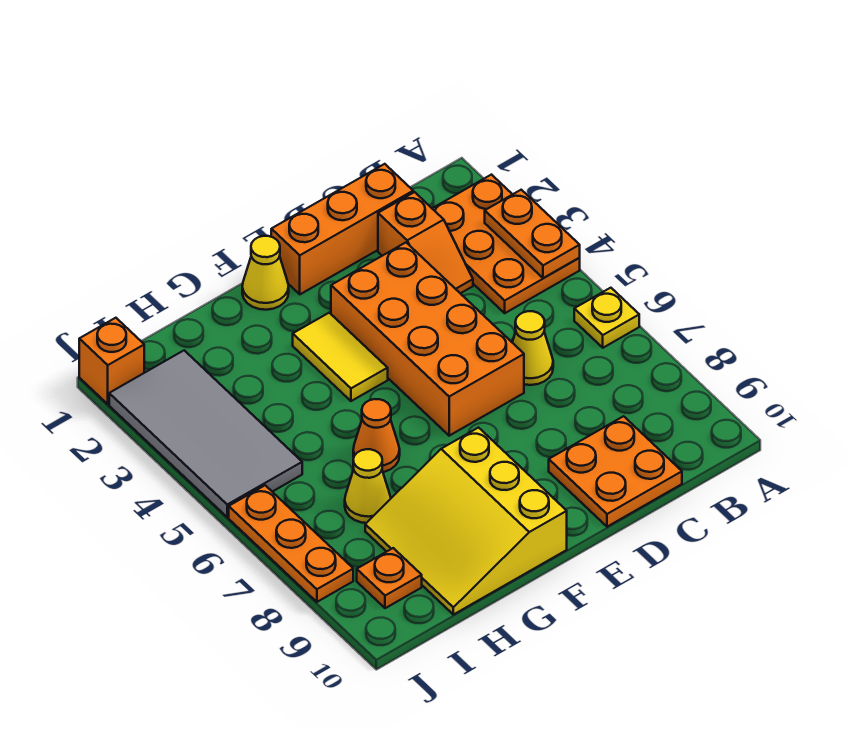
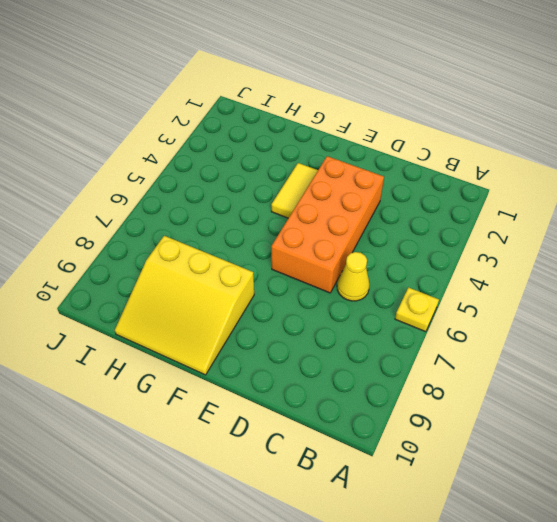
yellow 3x3 slope [115,236,254,375] -> yellow 3x3 slope turned to [365,428,567,615]
none -> orange 2x3 plate [432,175,580,313]
none -> orange 1x3 brick [271,164,413,294]
none -> orange 1x2 slope [378,192,473,293]

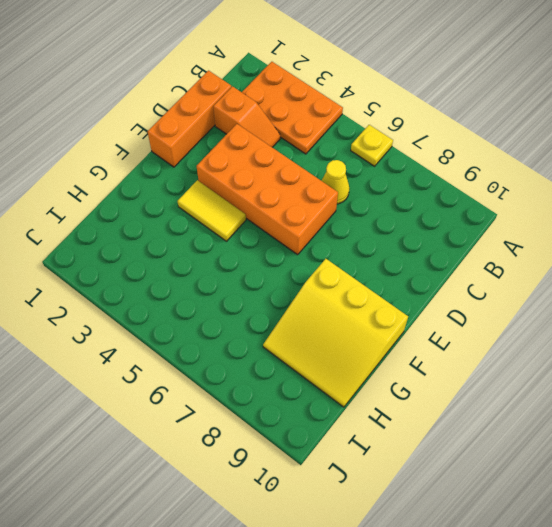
none -> orange 2x2 plate [549,416,682,527]
none -> yellow 1x1 cone [242,236,289,310]
none -> orange 1x1 cone [353,399,400,472]

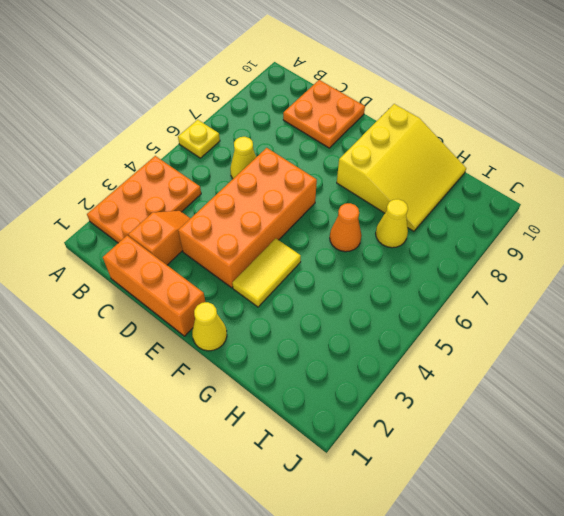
none -> grey 2x4 tile [109,350,302,517]
none -> orange 1x1 plate [357,548,422,608]
none -> orange 1x1 brick [79,318,144,404]

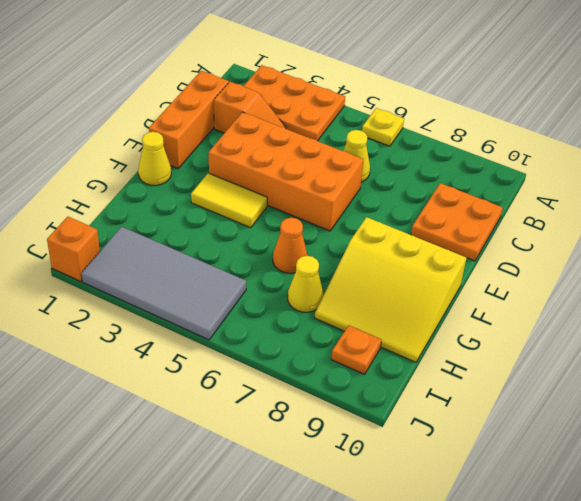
none -> orange 1x3 plate [229,485,353,602]
none -> orange 1x2 plate [485,190,580,278]

